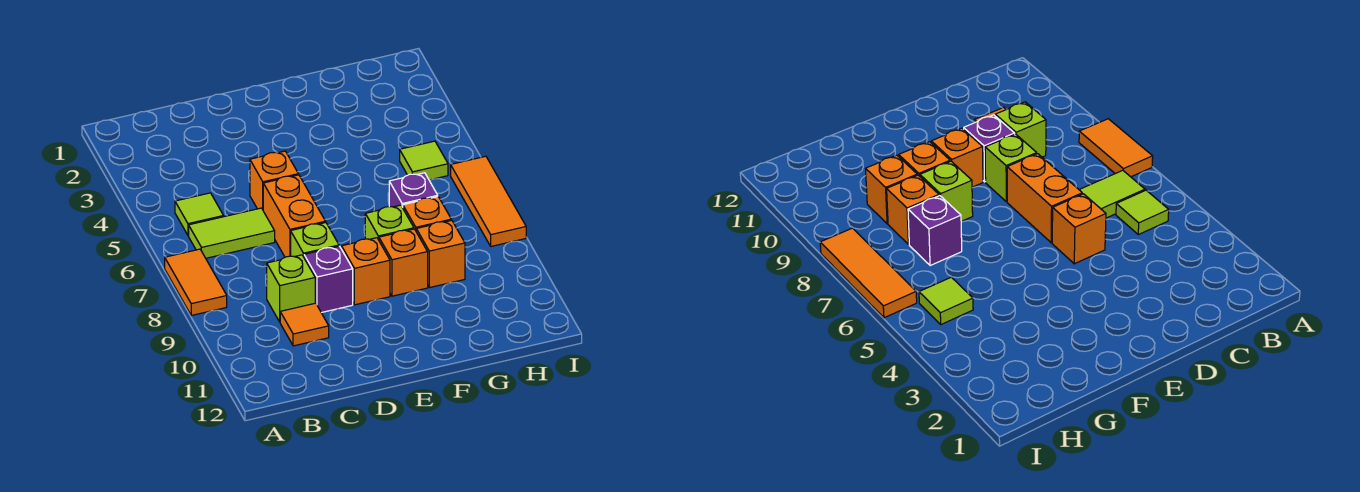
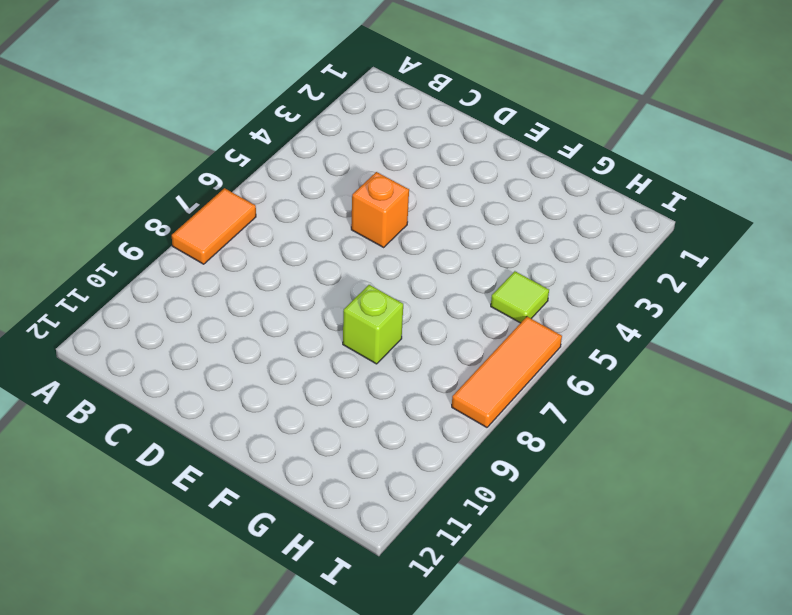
none -> lime 1x1 tile [175,193,224,235]
none -> lime 1x2 tile [189,208,275,258]
none -> lime 1x1 brick [267,255,315,322]

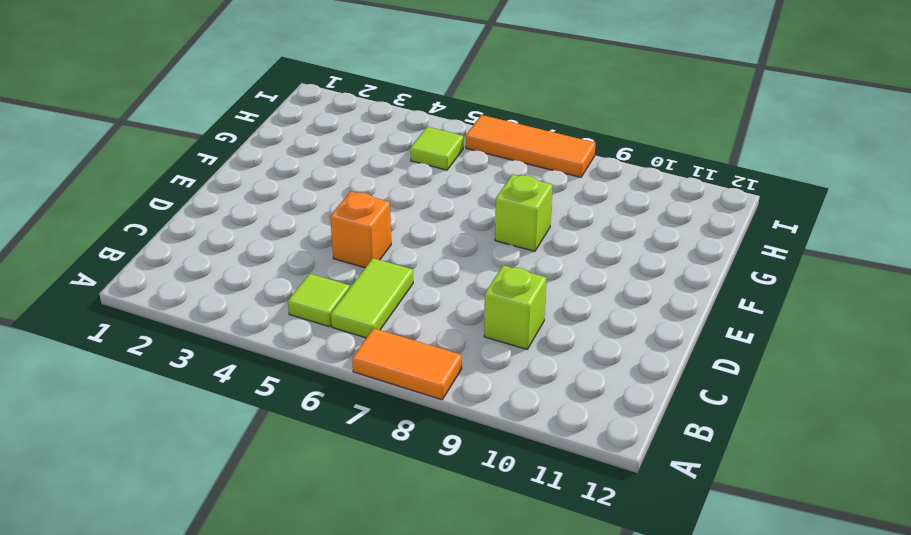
none -> orange 1x1 tile [280,303,329,346]
none -> orange 1x2 brick [263,175,326,257]
none -> lime 1x1 brick [291,223,339,257]

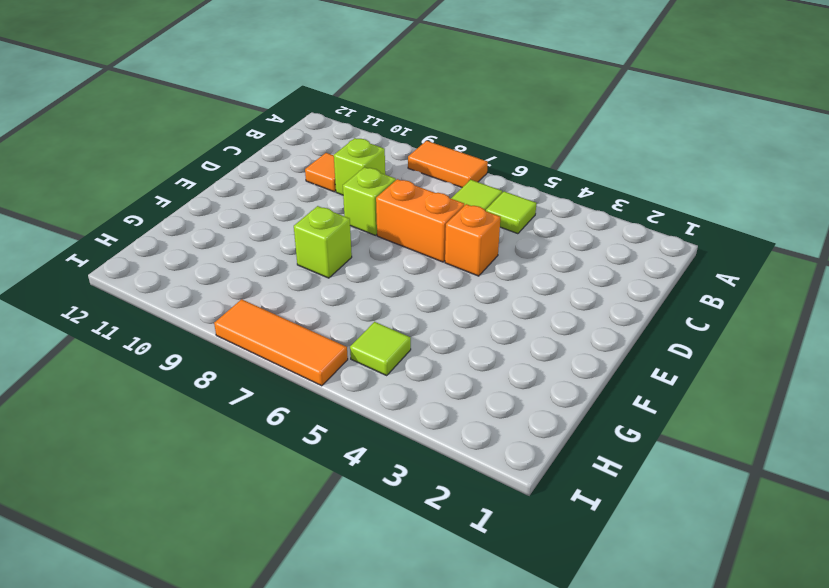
none -> purple 1x1 brick [304,246,353,313]
none -> orange 1x1 brick [342,238,390,305]
none -> orange 1x1 brick [379,229,428,296]

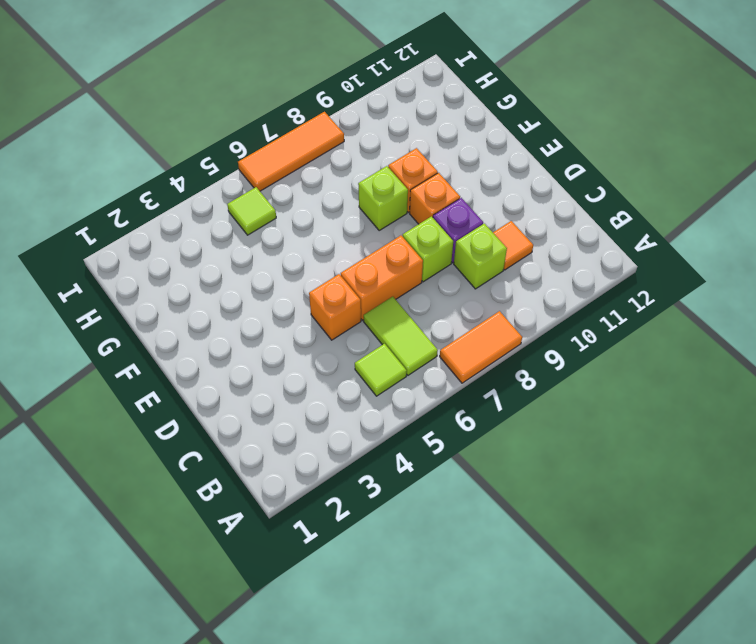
none -> purple 1x1 brick [389,173,438,207]
none -> orange 1x1 brick [403,197,451,230]
none -> orange 1x1 brick [416,220,465,288]

